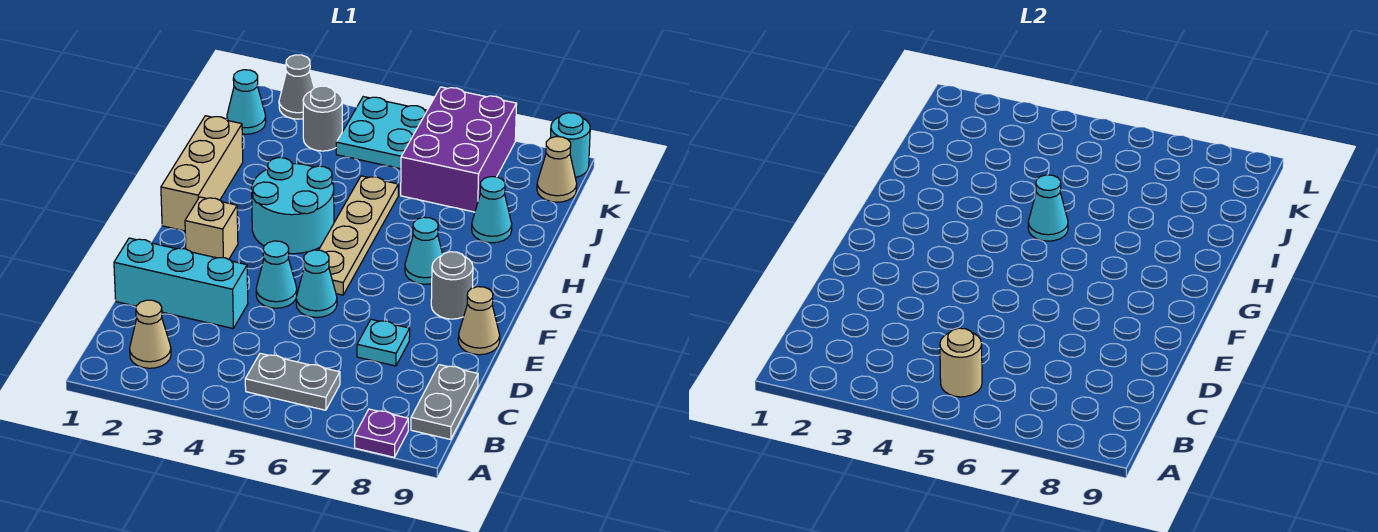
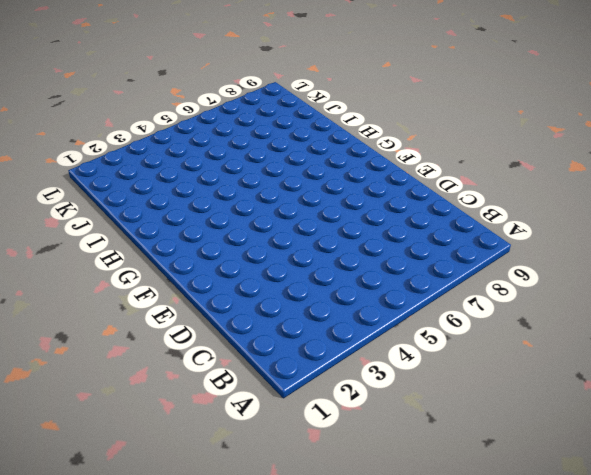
none -> purple 1x1 plate [355,409,408,457]
none -> tan 1x1 cone [130,300,171,368]
none -> grey 1x2 plate [245,353,340,410]

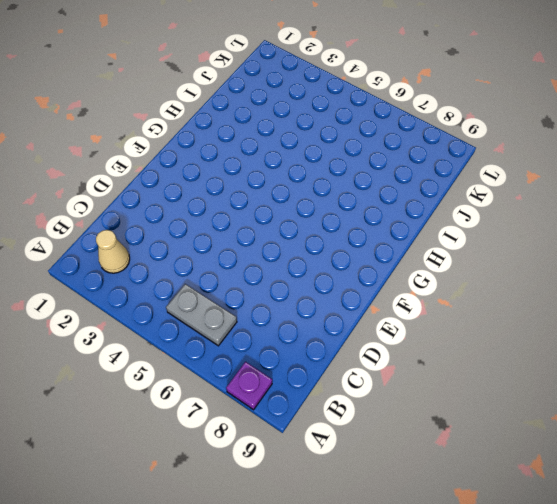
none -> grey 1x2 plate [411,365,478,440]
none -> cyan 1x3 brick [114,238,248,328]
none -> cyan 1x1 plate [357,319,410,366]

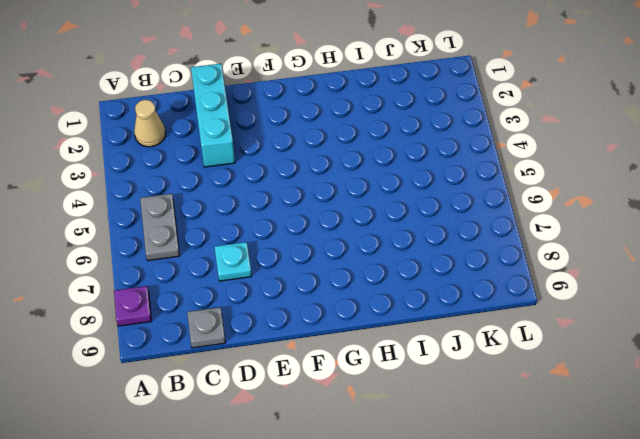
grey 1x1 plate [187,307,225,348] -> grey 1x2 plate [411,365,478,440]
none -> cyan 1x1 cone [256,241,297,308]
none -> cyan 1x1 cone [296,250,337,317]
none -> tan 1x1 cone [458,287,500,355]

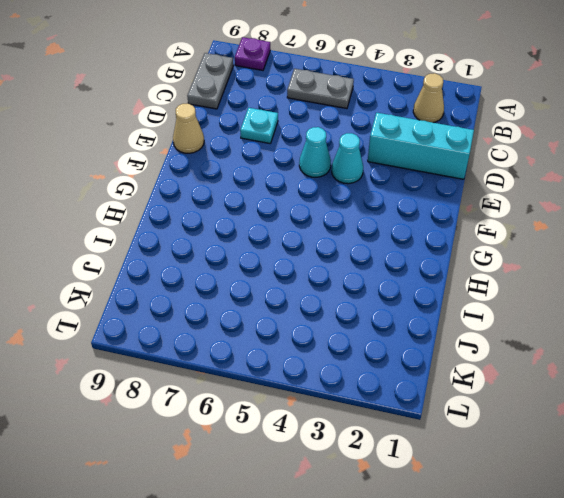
none -> tan 1x1 brick [185,197,238,259]
none -> tan 1x4 plate [319,176,398,295]
none -> grey 1x1 round brick [431,252,473,319]

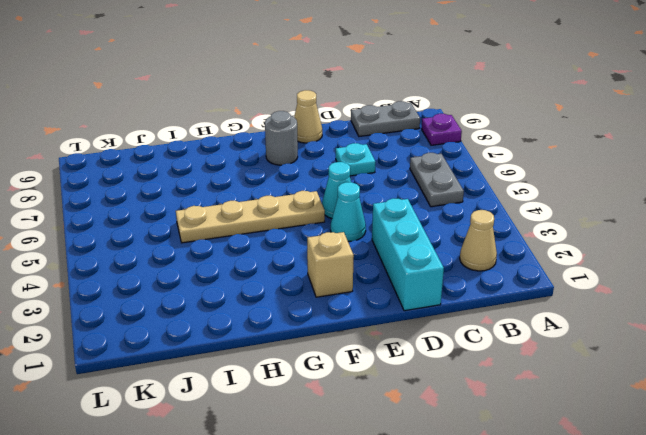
none -> tan 1x3 brick [161,116,243,231]
none -> cyan 2x2 round brick [252,158,334,254]
none -> cyan 1x1 cone [405,217,443,284]

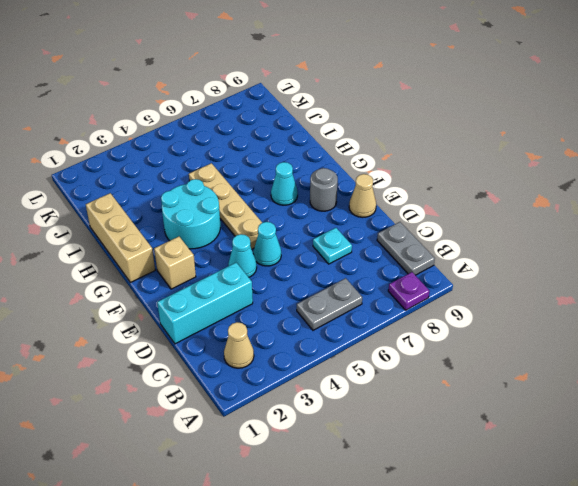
none -> cyan 1x1 cone [472,177,512,243]
none -> purple 2x3 brick [401,87,517,212]
none -> cyan 1x1 cone [227,70,266,134]

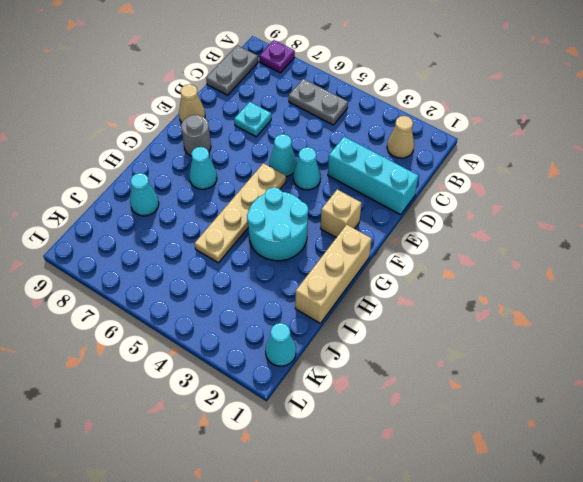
none -> purple 2x3 brick [401,87,517,212]
none -> grey 1x1 round brick [303,86,342,151]
none -> cyan 2x2 plate [336,97,427,169]

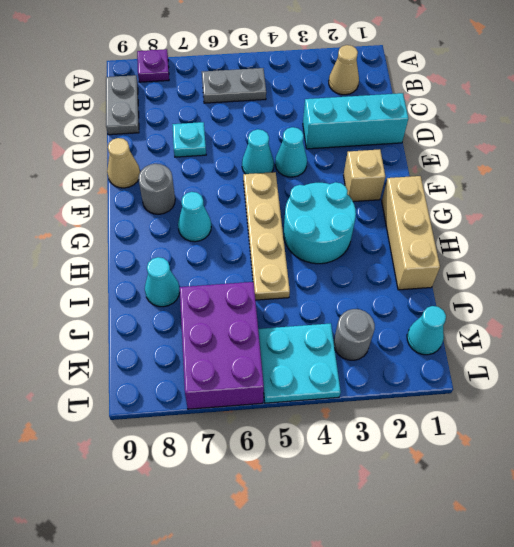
none -> tan 1x1 cone [537,137,577,202]
none -> grey 1x1 cone [279,55,314,119]
none -> cyan 1x1 round brick [550,113,590,178]

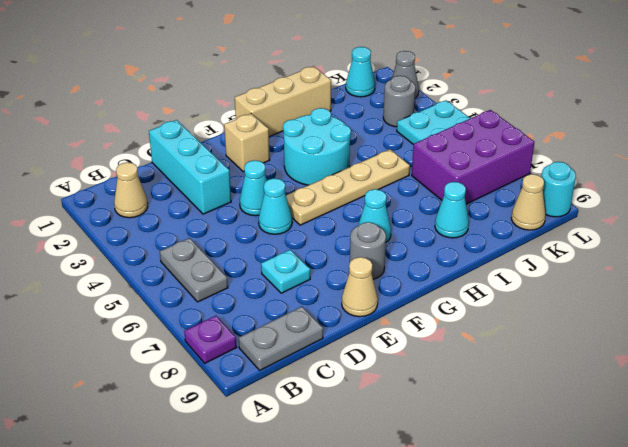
none -> tan 1x1 round brick [940,328,982,397]
none -> cyan 1x1 cone [1028,175,1068,241]

